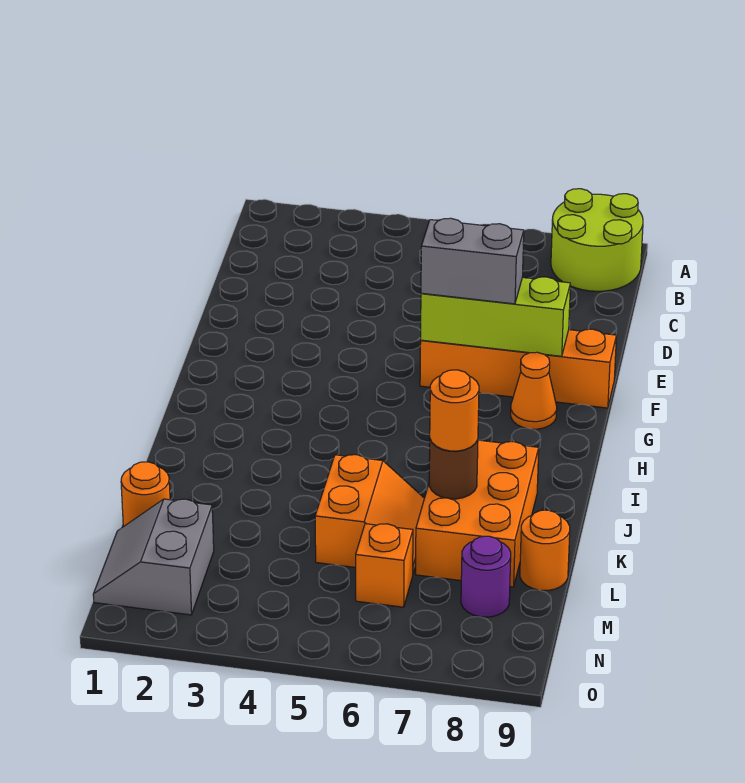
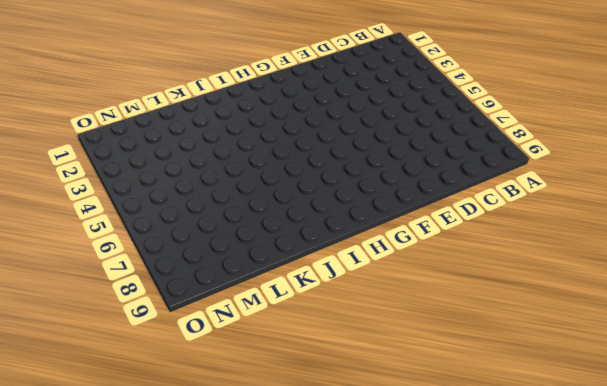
none -> lime 2x2 round brick [551,189,643,291]
none -> orange 1x4 brick [420,329,616,408]
none -> orange 1x1 cone [511,352,557,429]

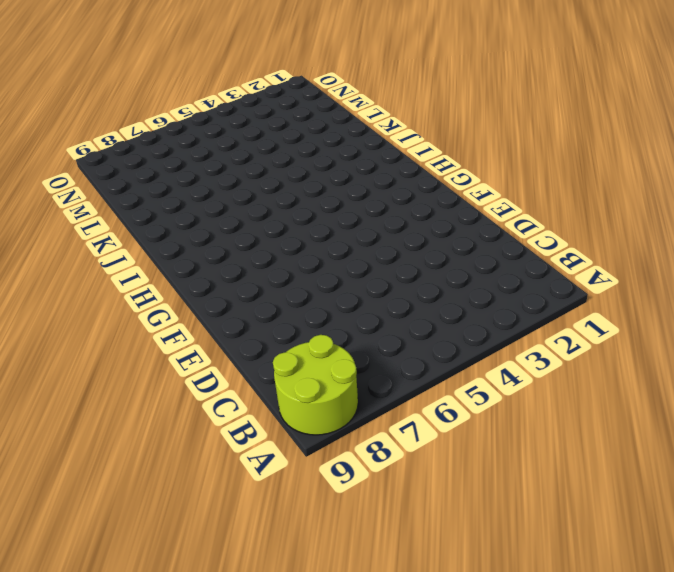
none -> orange 1x4 brick [420,329,616,408]
none -> orange 1x1 cone [511,352,557,429]
none -> orange 2x3 brick [416,440,539,587]

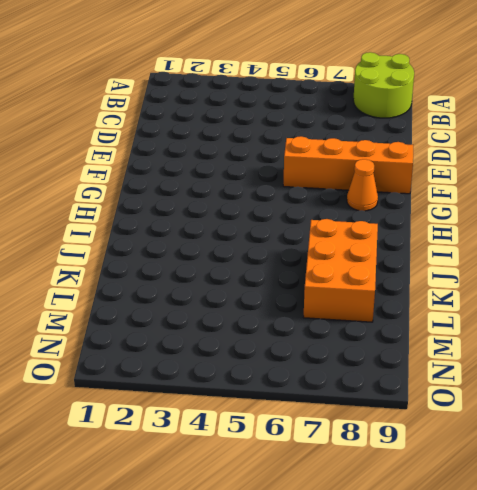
none -> orange 2x2 slope [315,455,424,573]
none -> orange 1x1 round brick [121,462,170,527]
none -> orange 1x1 round brick [520,510,570,590]

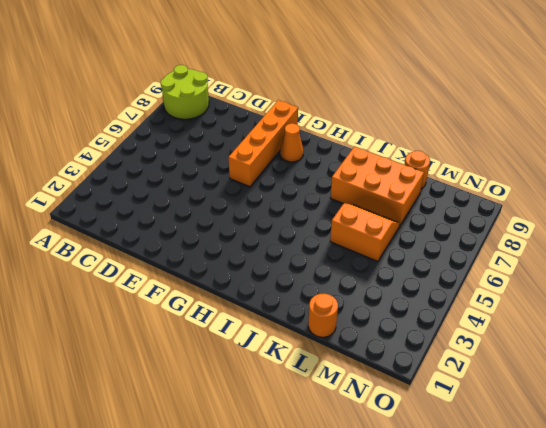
none -> grey 2x2 slope [93,499,214,615]
none -> orange 1x1 brick [356,524,413,607]
none -> purple 1x1 round brick [461,536,511,617]

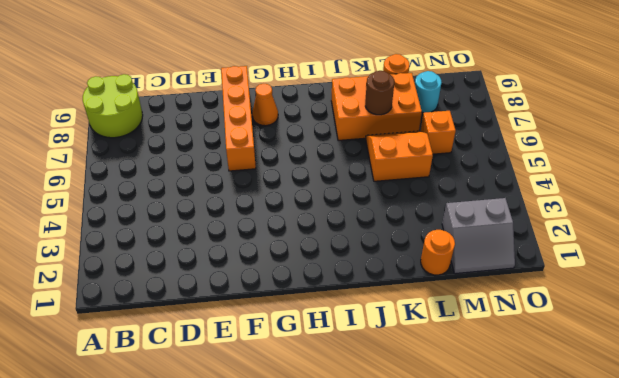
cyan 1x1 round brick [415,71,442,113] -> purple 1x1 round brick [461,536,511,617]
none -> lime 1x3 brick [421,277,570,356]
none -> grey 1x2 brick [421,218,524,304]
none -> orange 1x1 round brick [430,370,479,451]

